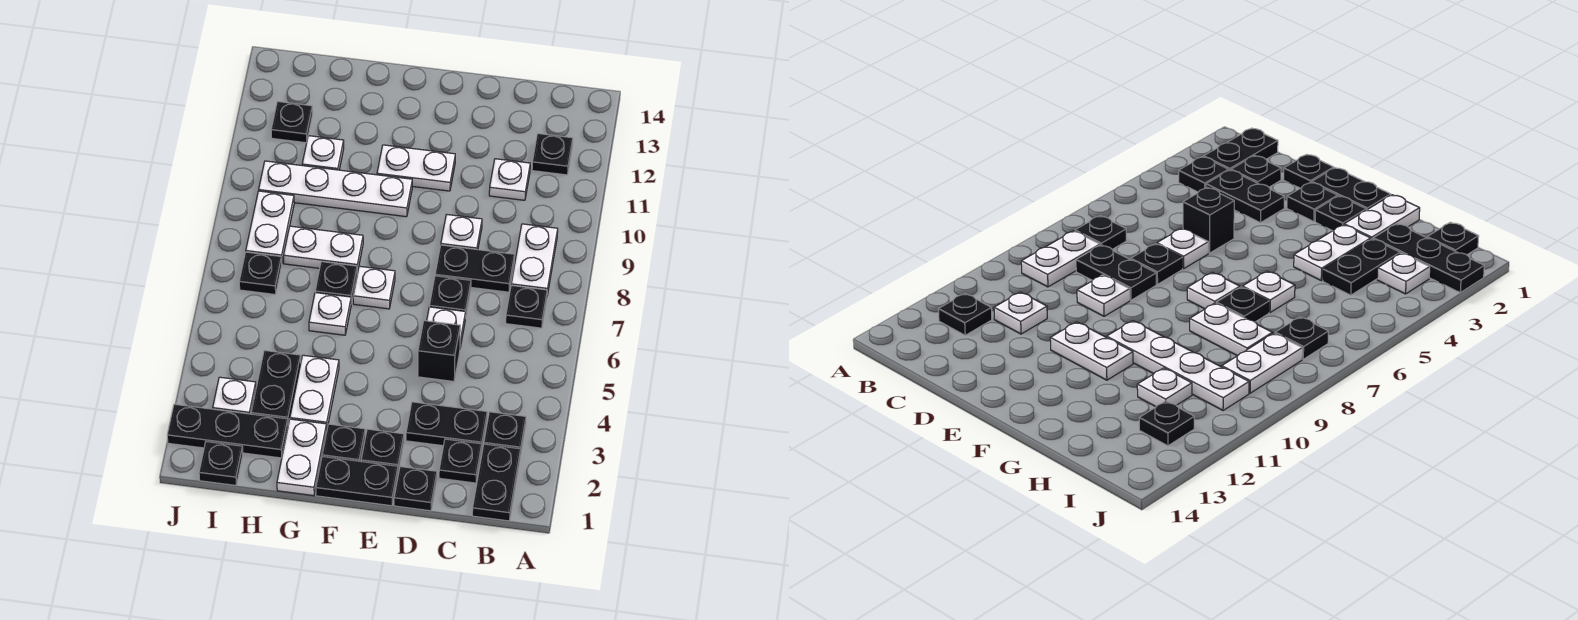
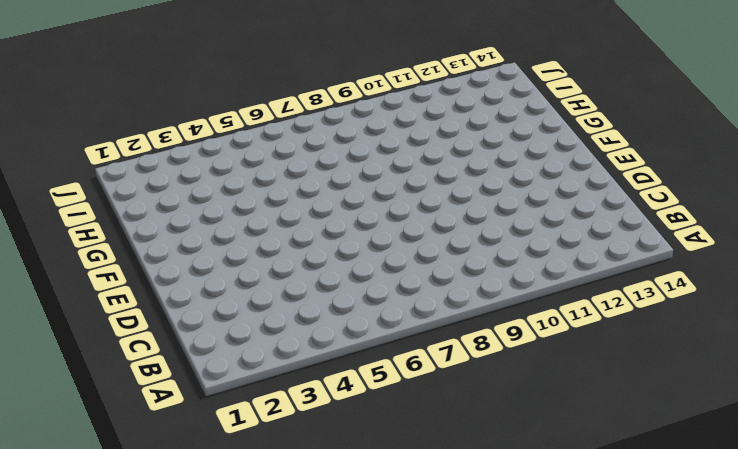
none -> black 1x2 plate [472,444,521,521]
none -> black 1x1 plate [484,412,526,451]
none -> black 1x1 plate [506,285,547,328]
none -> white 1x2 plate [511,224,558,295]

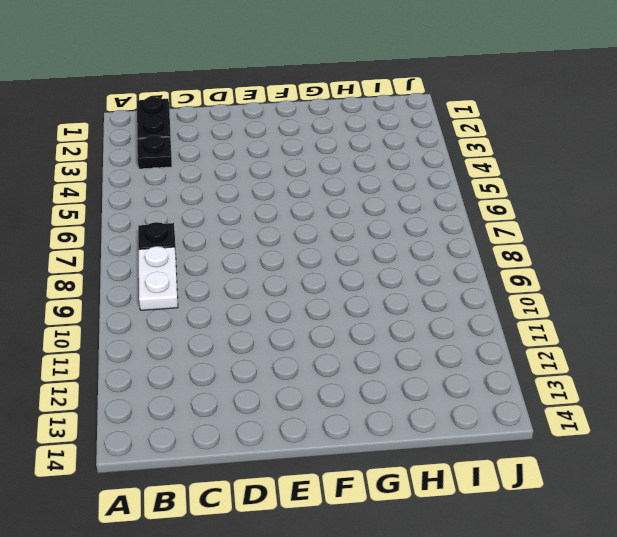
none -> black 1x1 plate [532,134,573,175]
none -> black 1x1 plate [439,439,482,483]
none -> black 1x2 plate [406,402,487,447]
none -> black 1x2 plate [435,245,515,292]

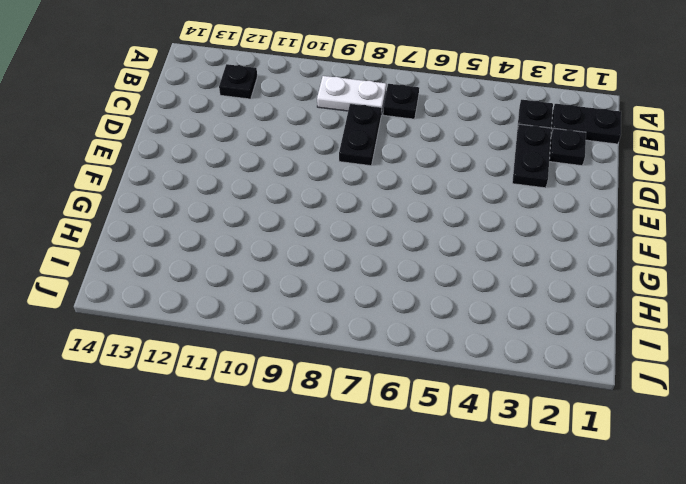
none -> white 1x1 plate [489,159,530,200]
none -> black 1x1 plate [394,467,437,511]
none -> black 1x1 brick [418,321,460,381]
none -> white 1x1 plate [427,307,466,348]

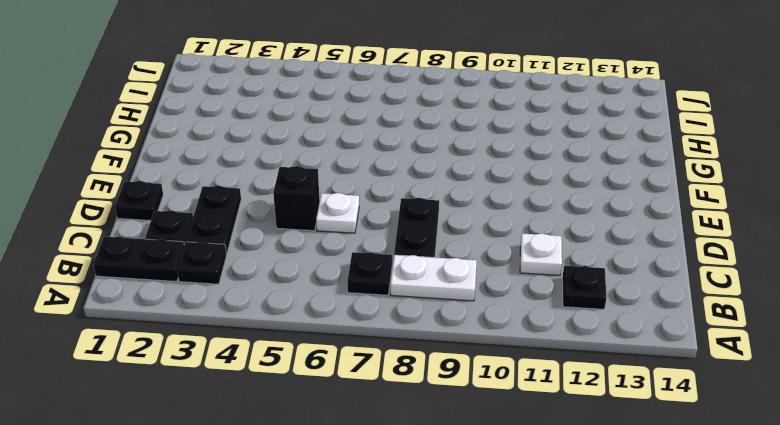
none -> black 1x1 plate [429,276,471,318]
none -> white 1x1 plate [441,215,482,250]
none -> black 1x2 plate [316,457,398,506]
none -> black 1x1 plate [361,429,404,472]

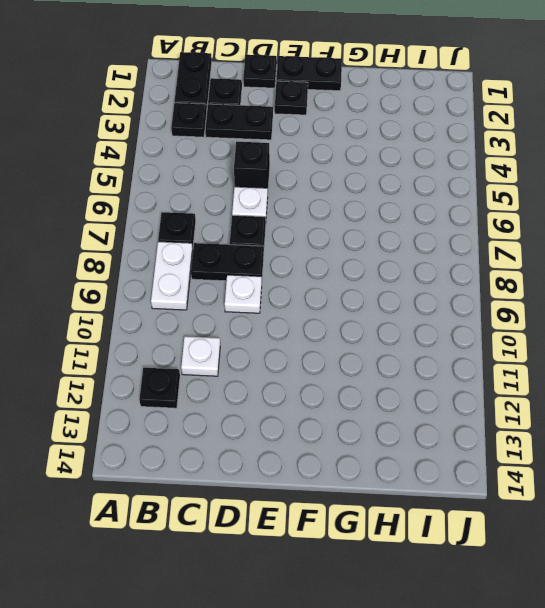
none -> white 1x2 plate [377,145,455,191]
none -> black 1x1 plate [322,424,365,461]
none -> white 1x1 plate [353,266,395,309]
none -> white 1x4 plate [259,161,412,217]

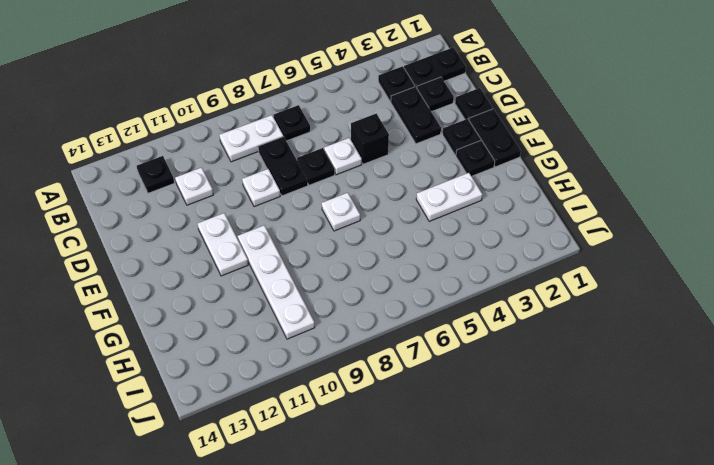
none -> white 1x2 plate [277,419,327,496]
none -> white 1x1 plate [309,293,351,335]
none -> black 1x1 plate [315,262,357,304]
none -> white 1x2 plate [284,226,363,273]

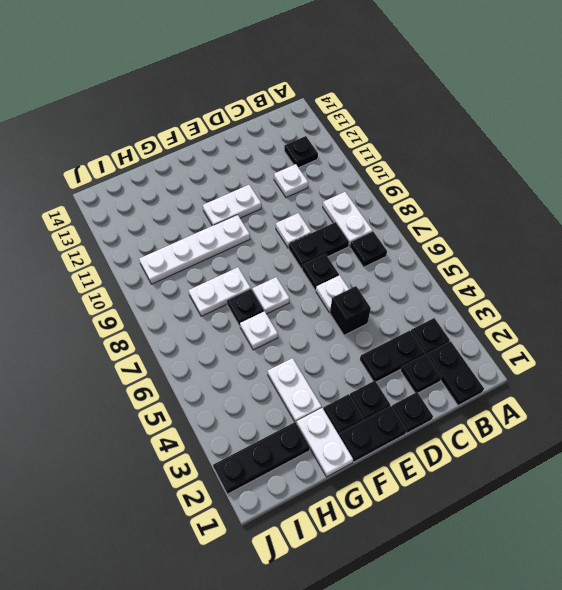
none -> black 1x2 plate [251,350,301,424]
none -> white 1x1 plate [302,136,344,170]
none -> black 1x1 plate [199,442,243,485]
none -> white 1x1 plate [213,377,256,414]

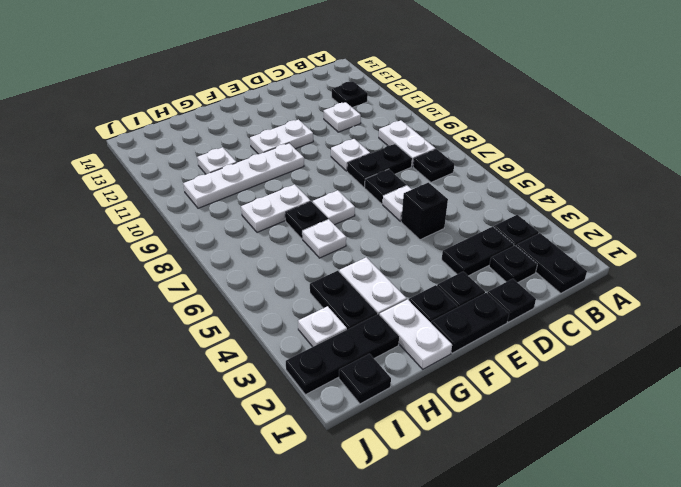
none -> black 1x1 plate [239,252,282,294]
none -> white 1x2 plate [246,191,294,261]
none -> black 1x1 plate [271,101,313,143]

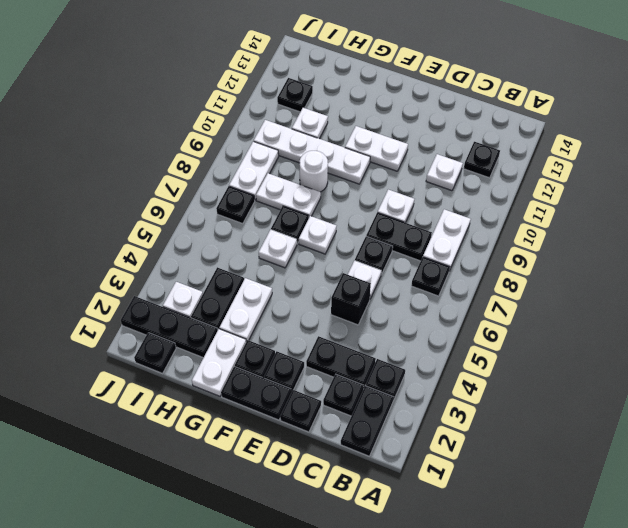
white 1x1 round brick [300,151,328,192] -> none

